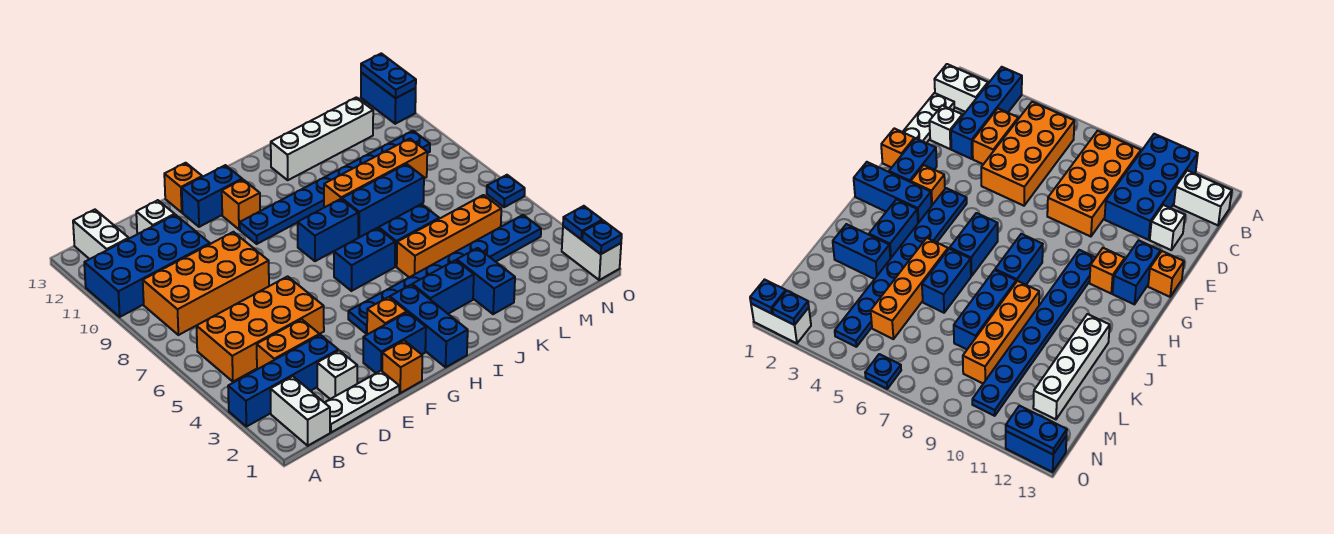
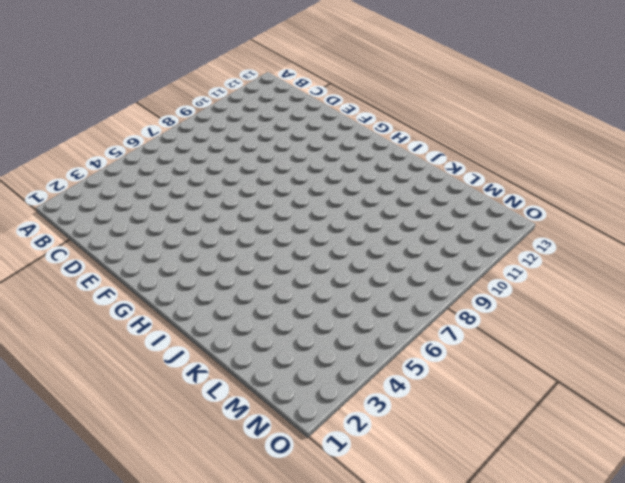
none -> blue 1x4 brick [228,335,338,427]
none -> blue 2x4 brick [84,215,210,317]
none -> white 1x2 brick [270,376,330,446]
none -> orange 2x4 brick [197,276,324,382]

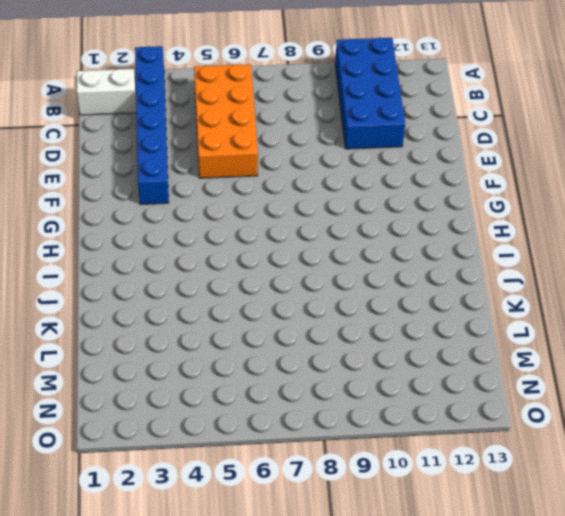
blue 1x6 brick [135,46,169,205] -> blue 1x4 brick [228,335,338,427]
none -> orange 2x4 brick [143,232,269,335]
none -> white 1x2 brick [73,210,129,259]
none -> white 1x3 plate [324,371,399,432]
none -> orange 1x2 brick [257,319,320,369]

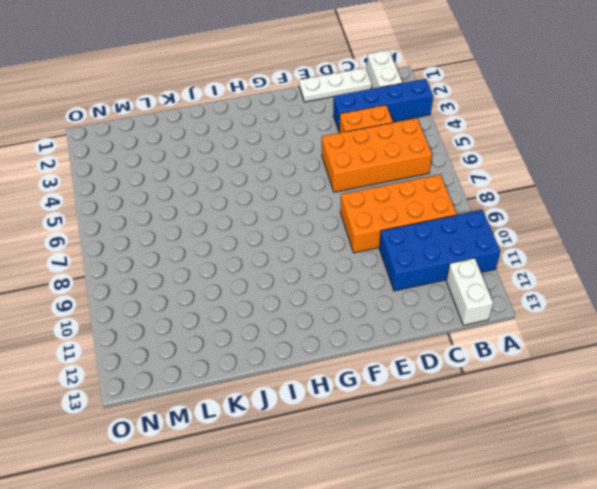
none -> white 1x1 brick [317,350,357,399]
none -> white 1x1 brick [136,200,175,234]
none -> orange 1x1 brick [382,341,422,393]
none -> blue 1x2 brick [363,312,426,373]

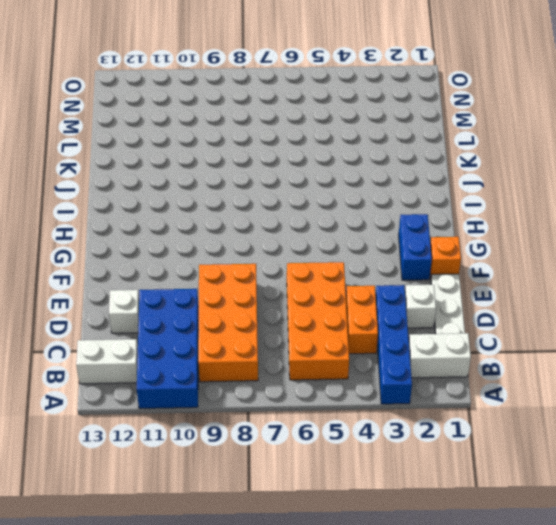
none -> blue 1x2 brick [182,165,242,227]
none -> orange 1x1 brick [164,163,202,212]
none -> orange 1x1 brick [367,297,407,335]
none -> blue 1x8 plate [348,215,541,334]

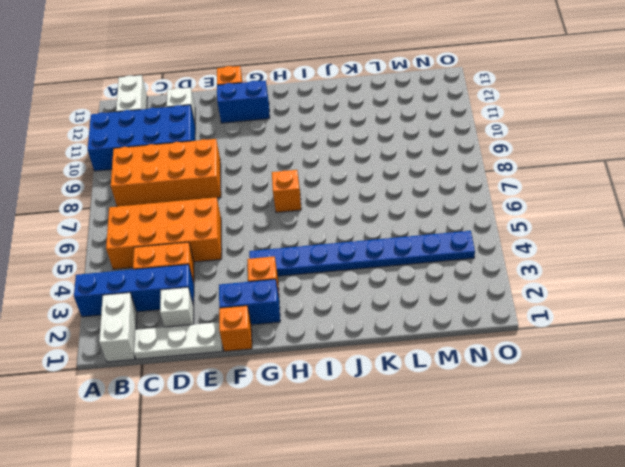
orange 1x1 brick [272,170,301,212] -> orange 1x1 brick moved to [222,180,260,229]
none -> blue 1x8 plate [240,131,430,244]
none -> blue 1x3 brick [390,285,468,367]
none -> blue 1x2 brick [334,228,395,291]
none -> blue 1x2 brick [298,199,358,261]

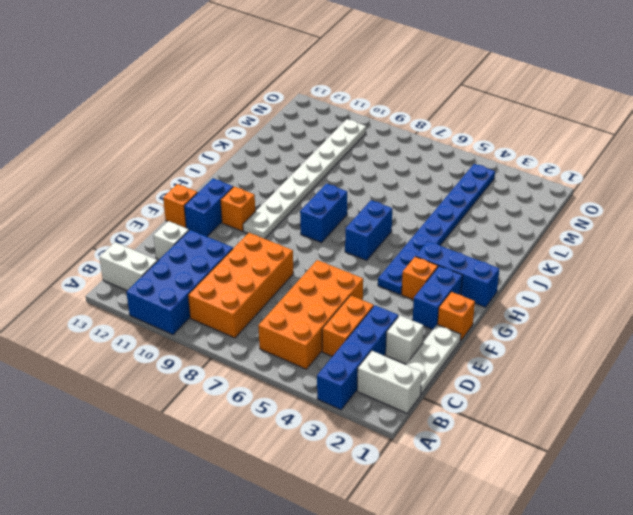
white 1x8 plate [243,119,366,239] -> blue 1x8 plate [240,131,430,244]
none -> blue 1x2 brick [412,260,474,314]
none -> orange 1x4 brick [397,195,501,277]
none -> blue 1x2 brick [379,204,439,267]
none -> blue 1x3 brick [342,164,424,237]

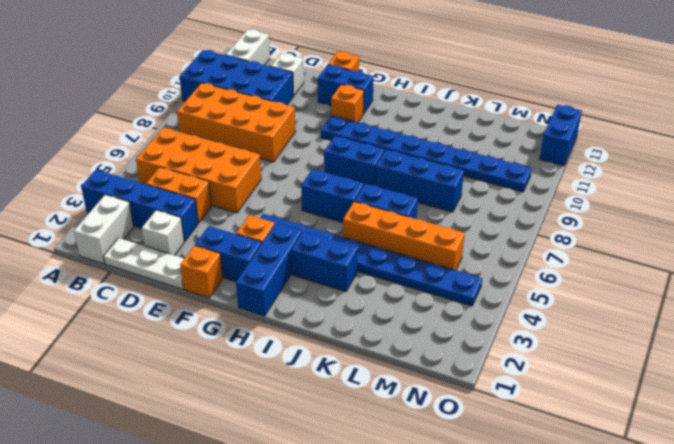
none -> orange 1x4 brick [324,139,427,208]
none -> white 1x4 brick [271,97,373,180]
none -> blue 1x2 brick [457,248,515,314]
none -> white 1x2 brick [562,226,621,280]

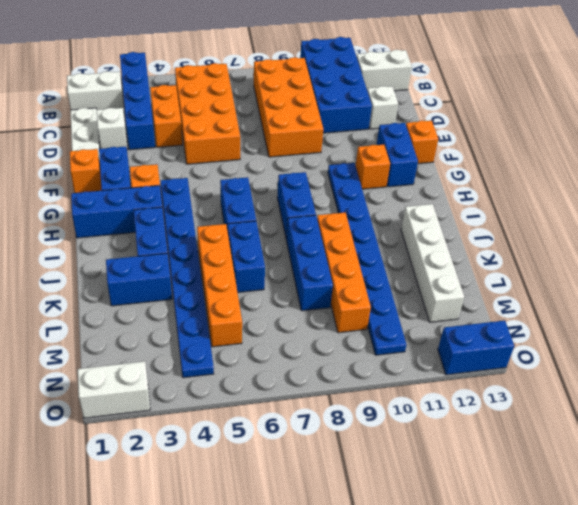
none -> blue 1x1 plate [487,175,525,207]
none -> blue 1x1 plate [582,221,622,254]
none -> blue 1x1 plate [563,206,602,239]
none -> blue 1x2 plate [361,53,416,98]

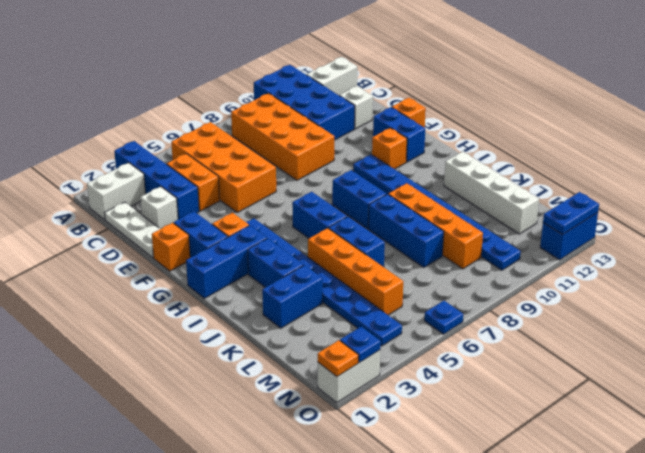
orange 1x1 plate [318,340,359,377] -> blue 1x1 plate [582,221,622,254]

